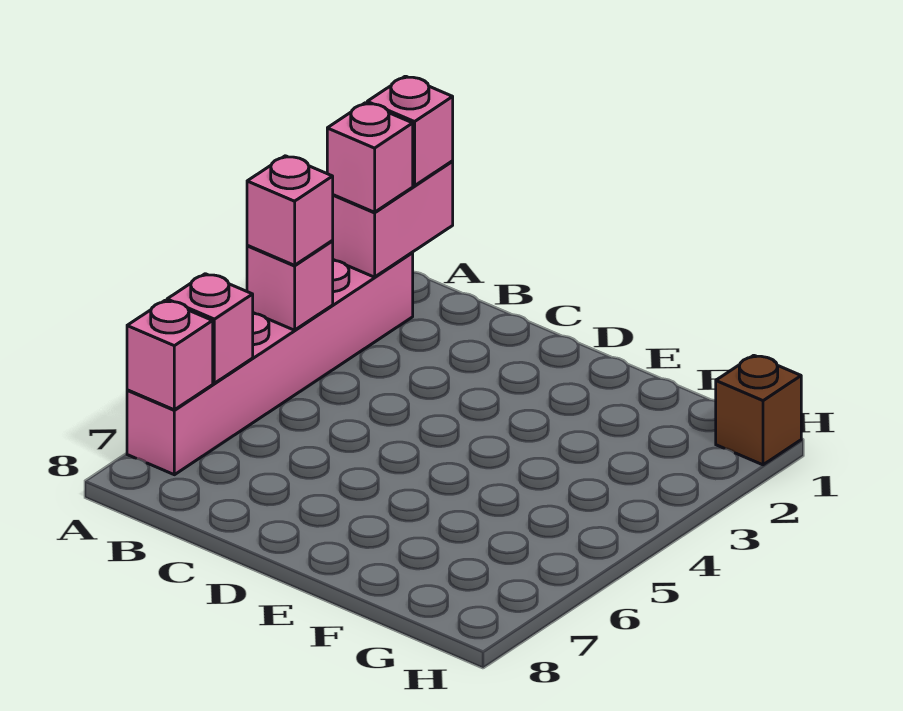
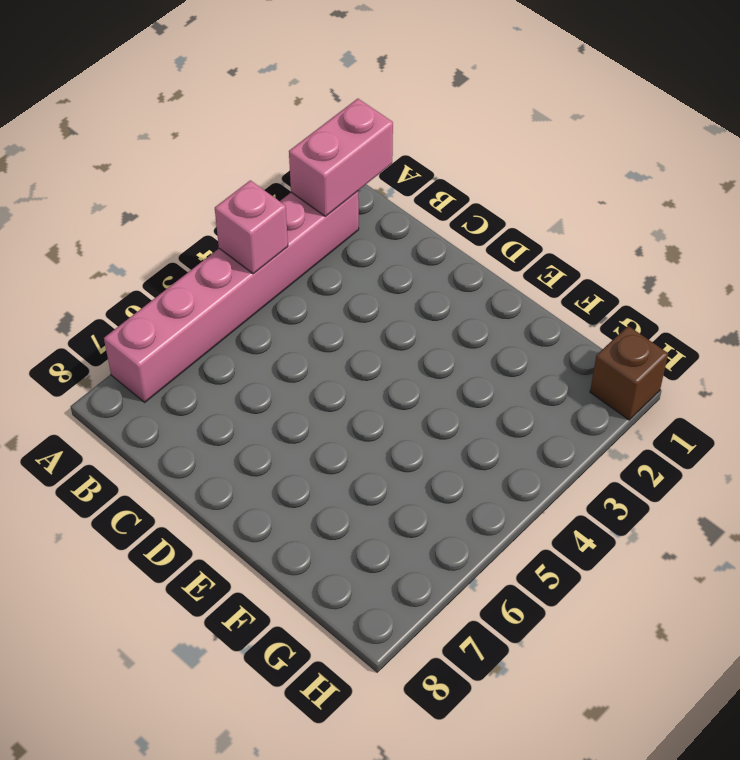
none -> pink 1x1 brick [167,274,253,383]
none -> pink 1x1 brick [127,300,213,410]

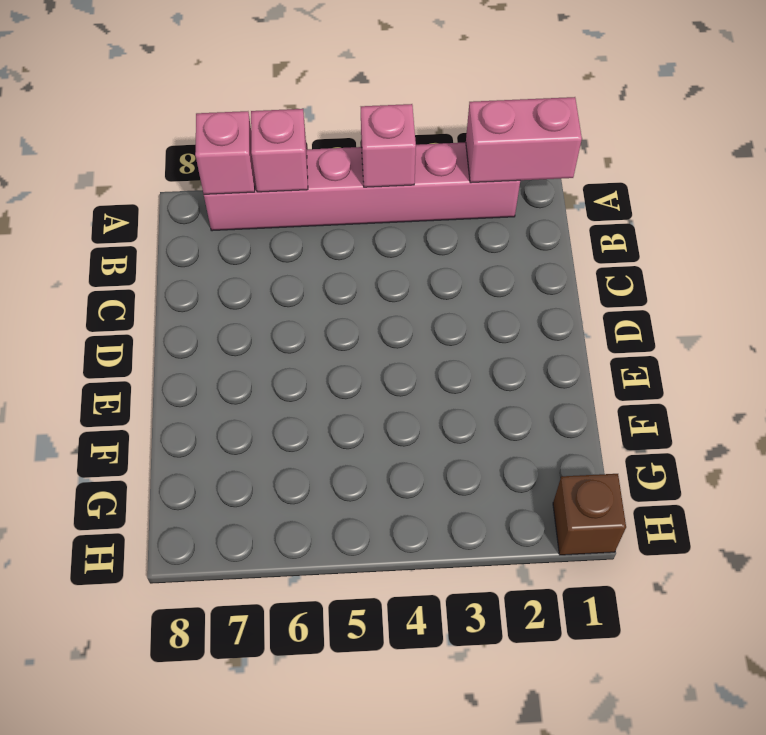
none -> pink 1x1 brick [367,76,453,186]
none -> pink 1x1 brick [327,103,413,212]

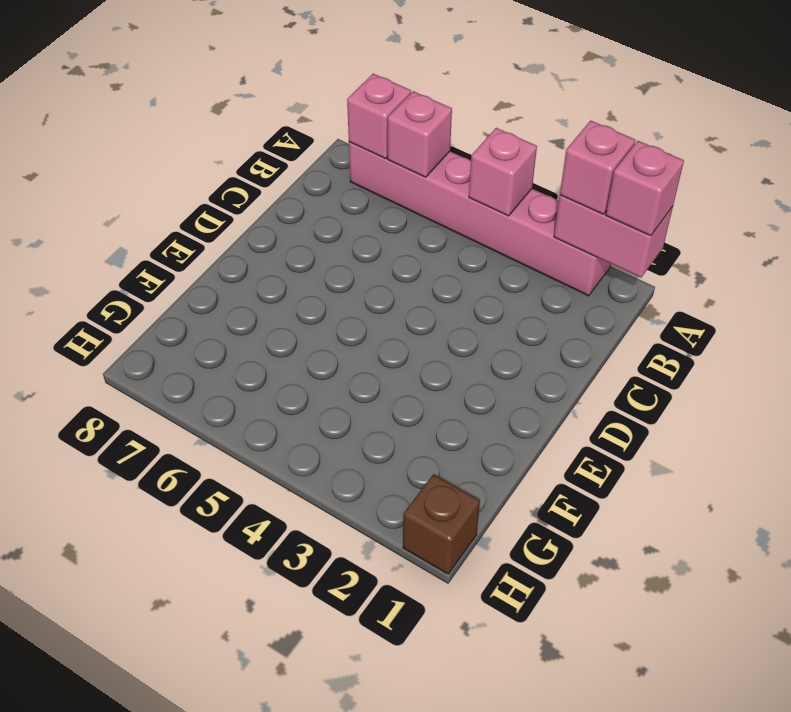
none -> pink 1x1 brick [247,156,333,265]

